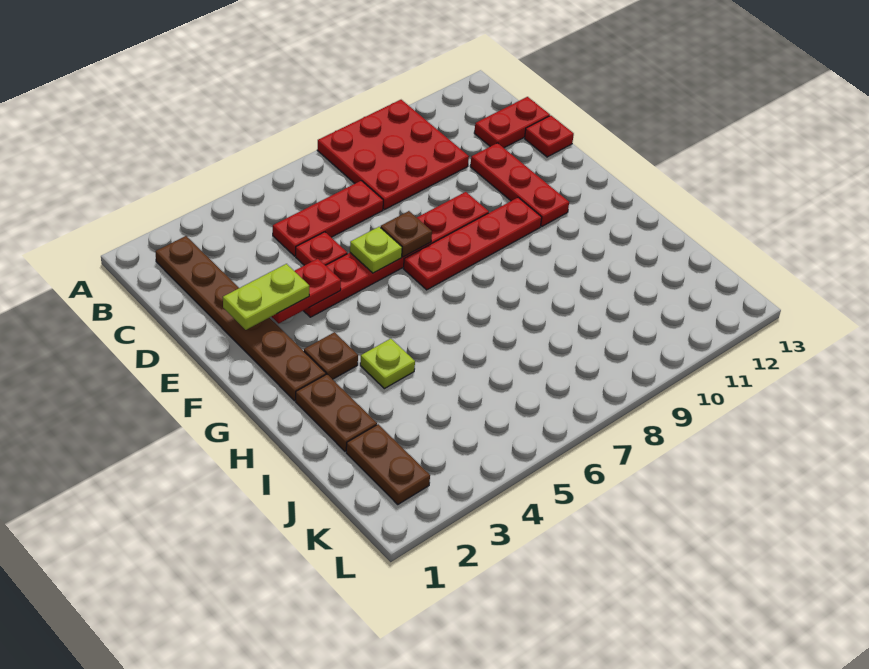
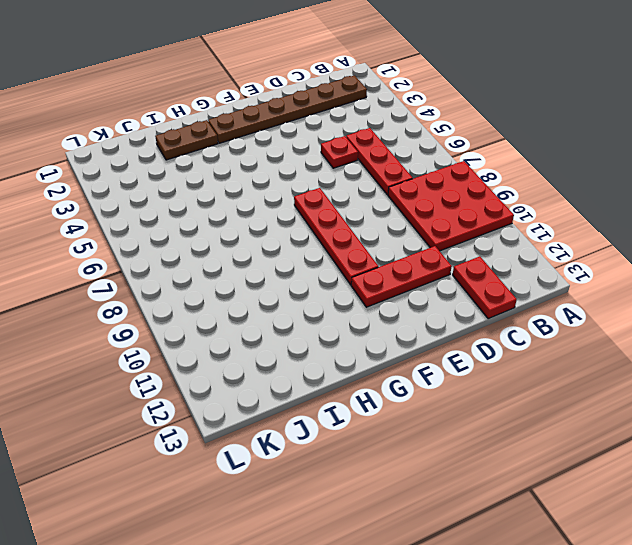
none -> red 1x1 plate [525,116,574,157]
none -> red 1x6 plate [303,192,489,317]
none -> brown 1x1 plate [304,332,358,379]

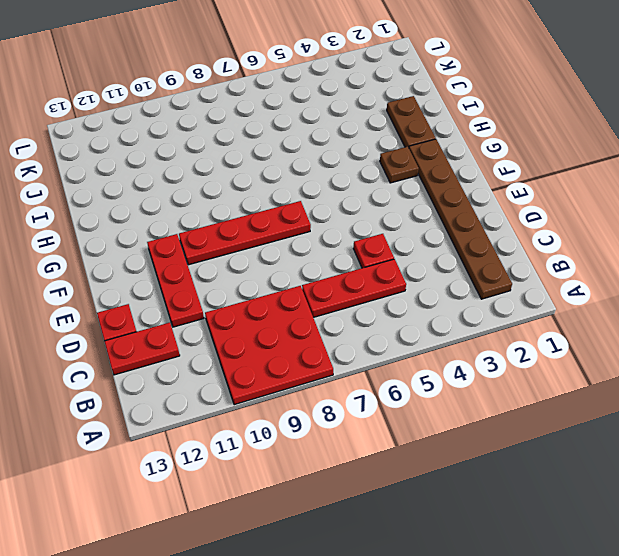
none -> red 1x6 plate [303,192,489,317]
none -> lime 1x1 plate [360,339,415,389]
none -> brown 1x2 plate [346,424,430,505]

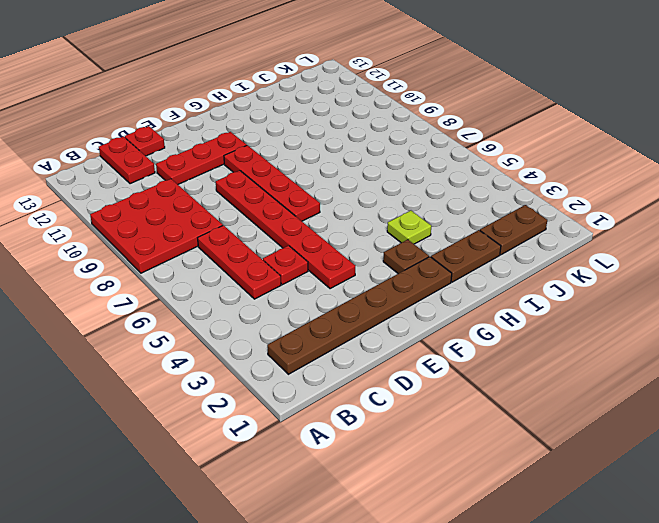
none -> red 1x2 plate [271,259,341,323]
none -> lime 1x1 plate [350,227,402,273]
none -> brown 1x1 plate [381,211,432,257]

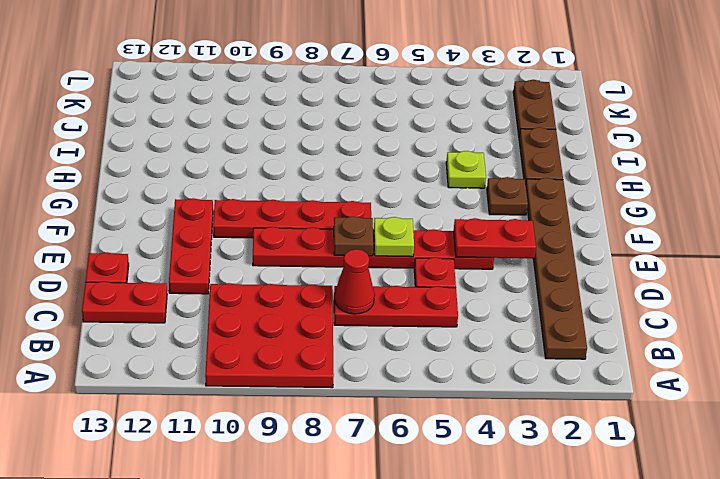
red 1x1 cone [335,249,375,314] -> none
none -> lime 1x2 plate [223,264,309,330]

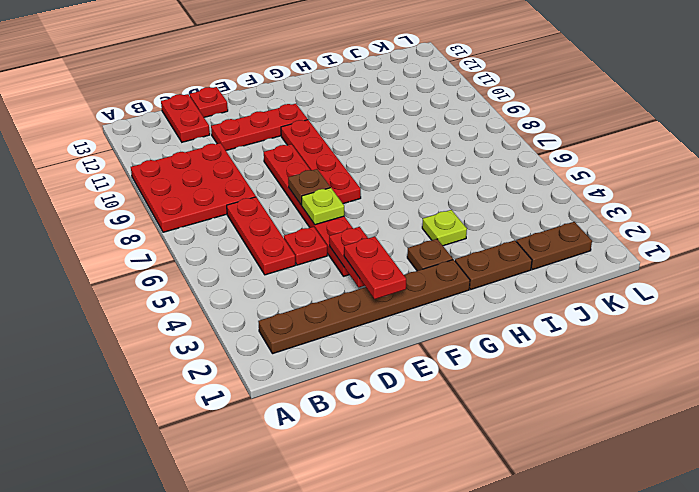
red 1x2 plate [344,237,406,299] -> lime 1x2 plate [223,264,309,330]

